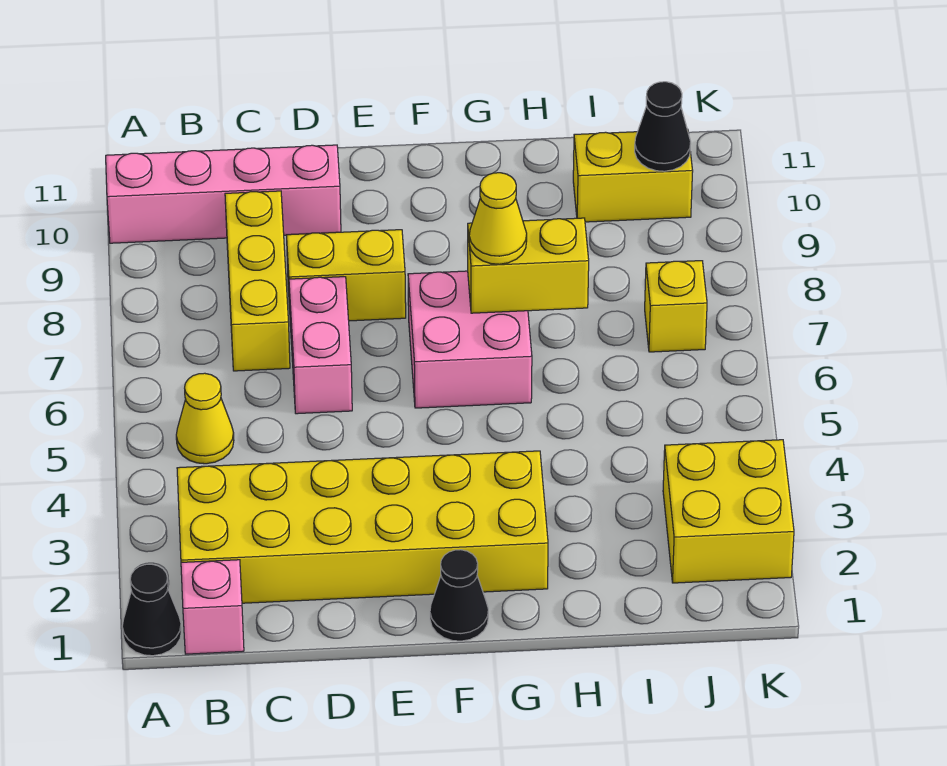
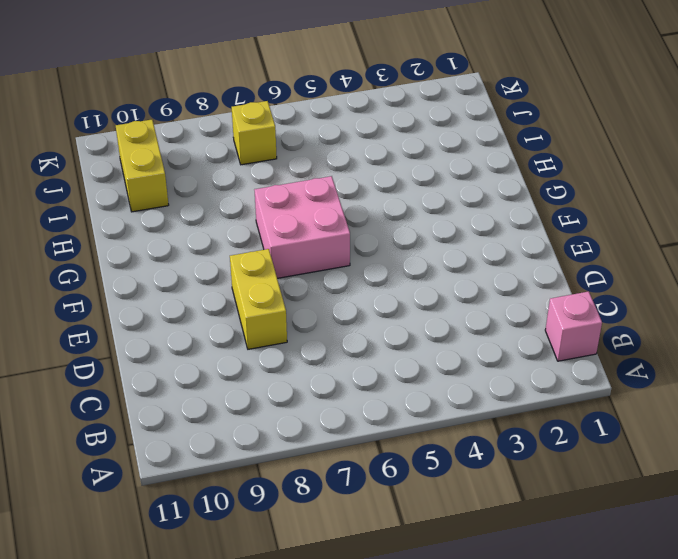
none -> black 1x1 cone [122,564,181,656]
none -> pink 1x4 brick [106,145,341,243]
none -> yellow 2x6 brick [177,451,548,603]

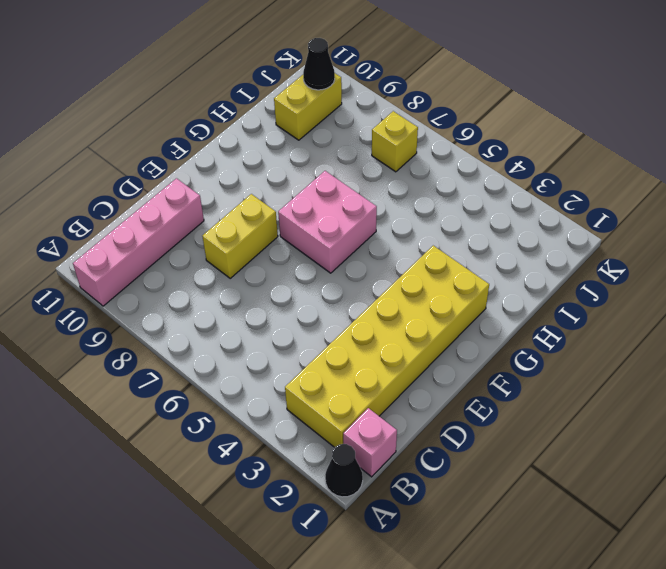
none -> yellow 1x1 cone [176,373,234,464]
none -> yellow 1x3 brick [225,191,290,371]
none -> pink 1x2 brick [289,277,352,414]

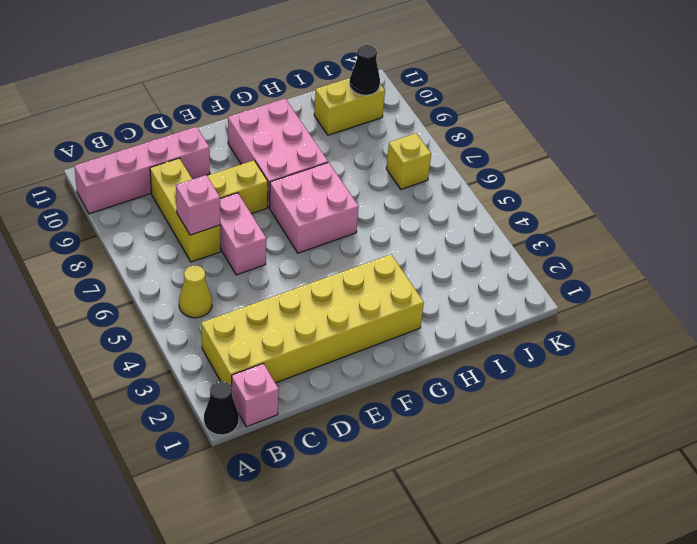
pink 1x1 brick [176,175,220,235] -> none
pink 2x3 brick [228,99,328,207] -> none
none -> black 1x1 cone [430,550,488,641]
none -> yellow 2x2 brick [663,440,794,583]
none -> yellow 1x2 brick [468,218,589,313]

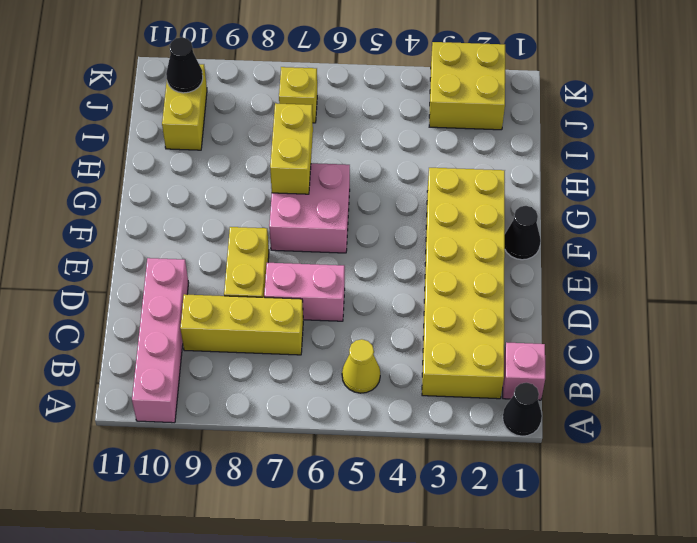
none -> yellow 1x1 cone [469,173,527,264]

